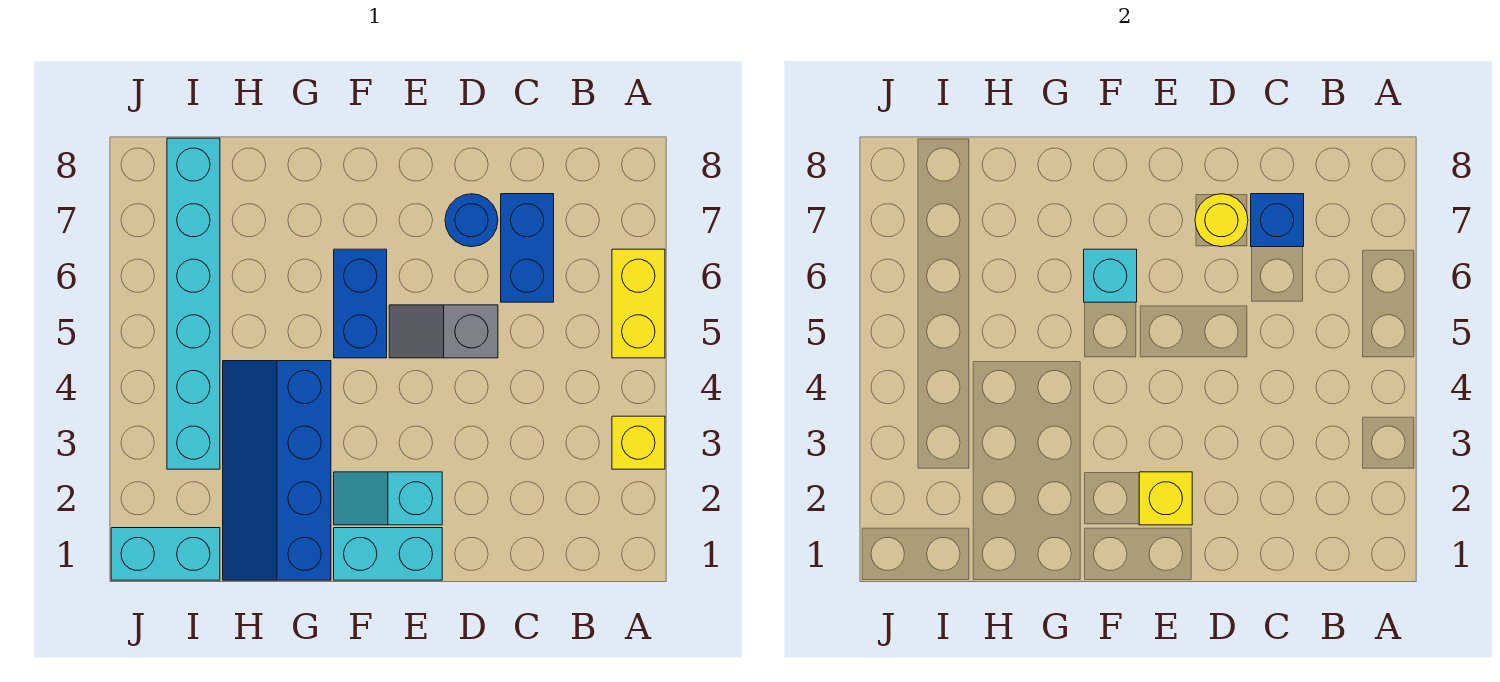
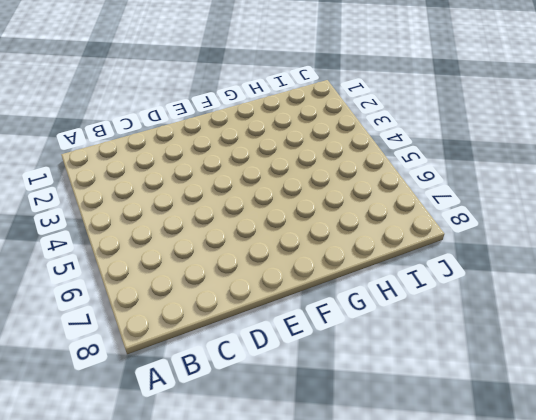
none -> yellow 1x1 brick [612,416,665,469]
none -> yellow 1x2 brick [612,249,665,358]
none -> blue 1x2 brick [501,194,554,302]

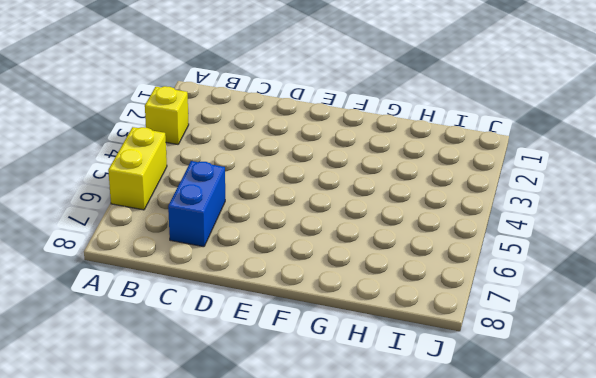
none -> grey 1x2 slope [389,305,498,358]
none -> blue 1x1 round brick [445,194,498,247]
none -> cyan 1x2 brick [334,528,442,580]

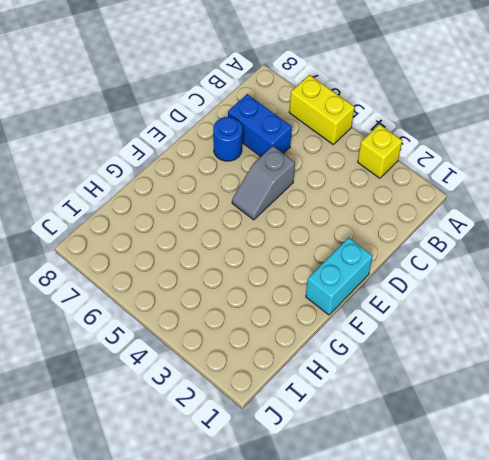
none -> cyan 1x2 slope [334,472,442,525]
none -> blue 1x2 brick [334,249,387,358]
none -> blue 2x4 slope [223,361,331,580]

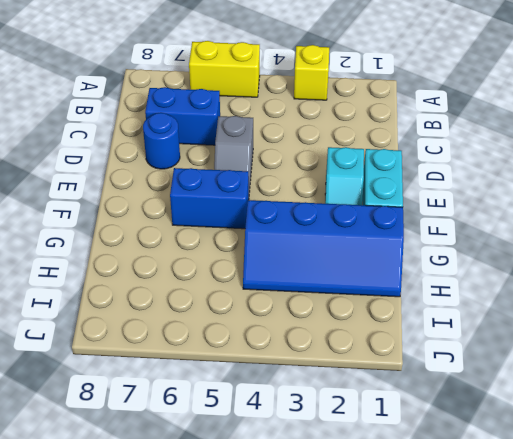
none -> cyan 1x2 brick [111,528,220,580]
none -> cyan 1x6 brick [167,138,220,469]
none -> blue 1x1 brick [1251,194,1304,247]

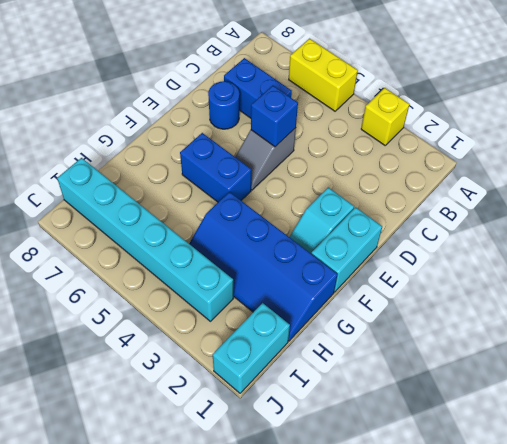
blue 1x1 brick [251,86,298,147] -> blue 1x1 brick moved to [1251,194,1304,247]
none -> yellow 1x1 round brick [1195,194,1248,247]
none -> yellow 1x1 brick [1139,472,1192,525]
none -> cyan 1x1 brick [1084,249,1137,302]

